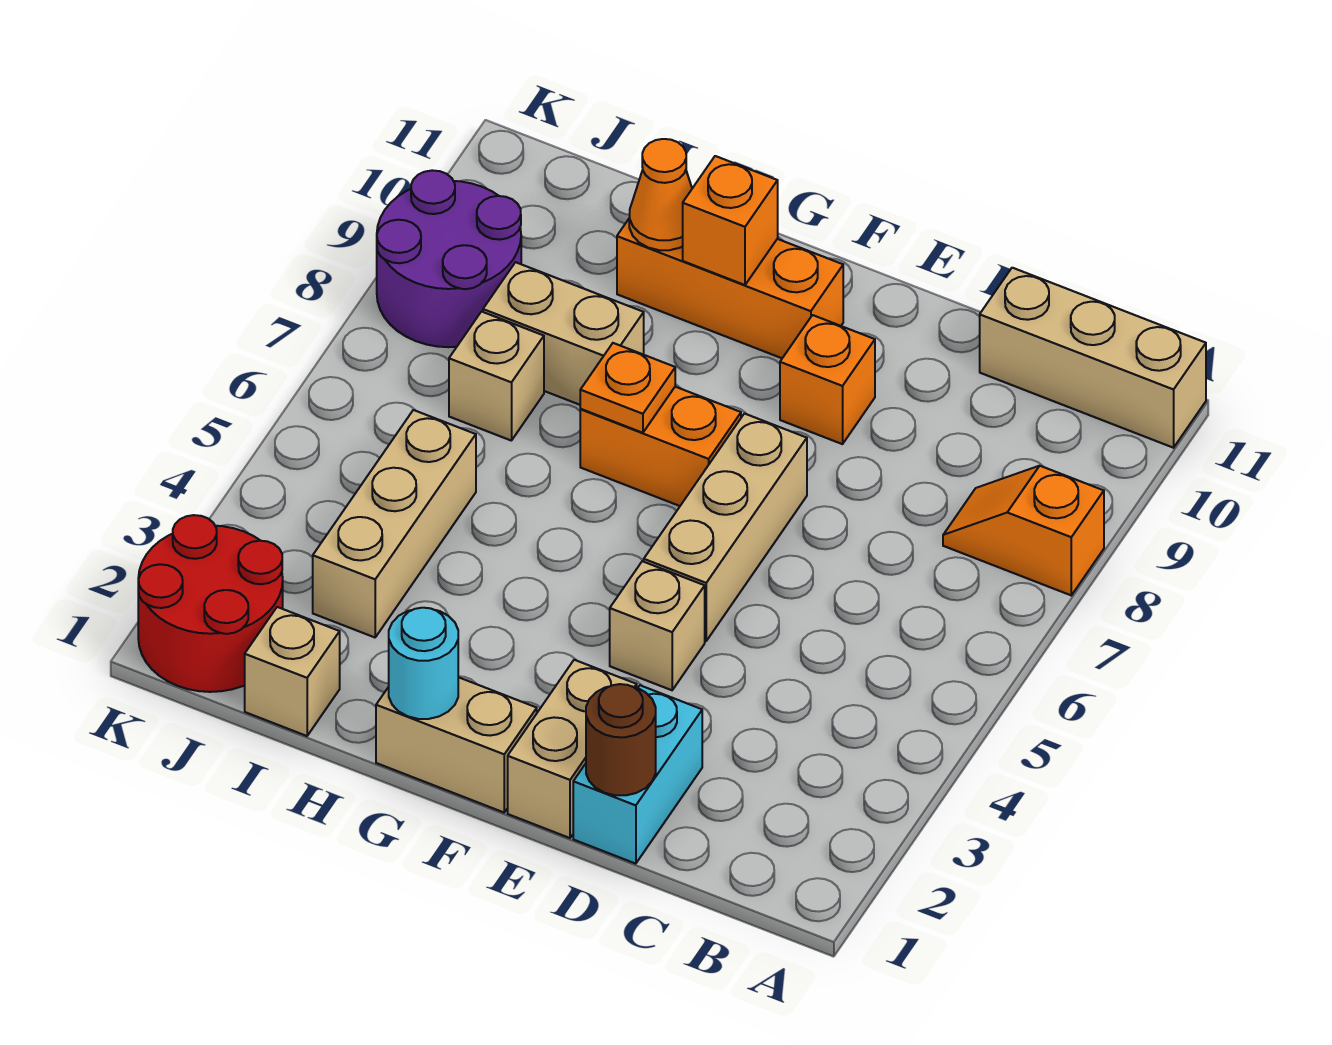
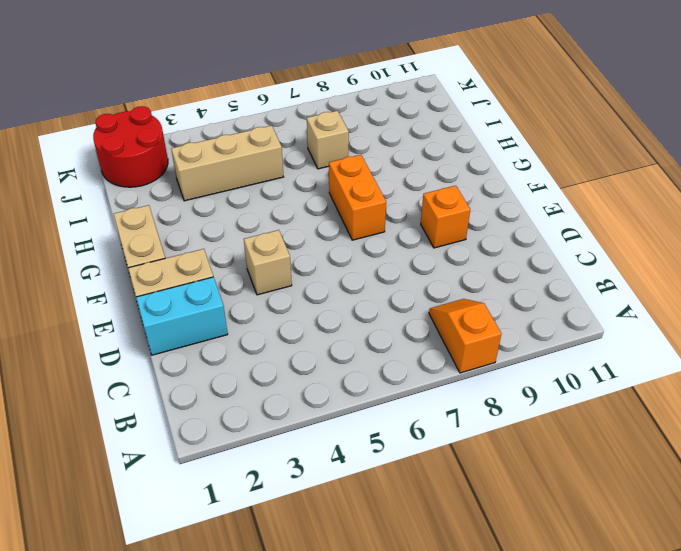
none -> tan 1x3 brick [980,268,1206,448]
none -> tan 1x3 brick [644,414,807,641]
none -> orange 1x3 brick [617,219,843,358]

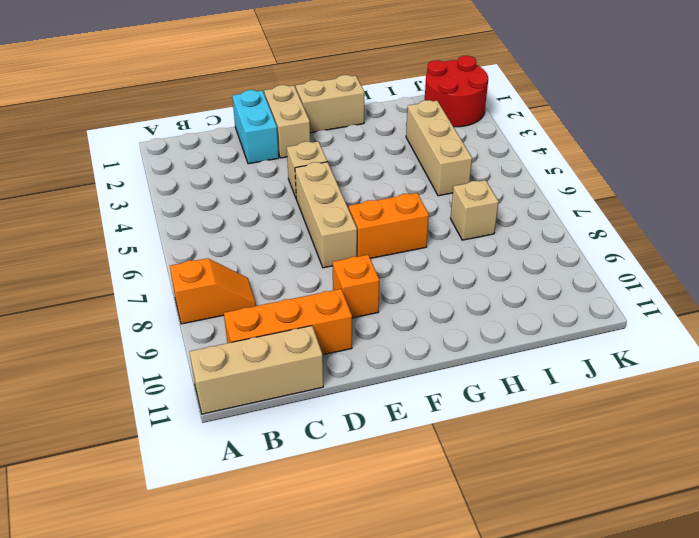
orange 1x3 brick [224,289,352,355] -> orange 1x3 brick moved to [617,219,843,358]
none -> tan 1x2 brick [483,262,644,405]
none -> tan 1x1 brick [245,607,340,736]
none -> purple 2x2 round brick [377,170,521,347]

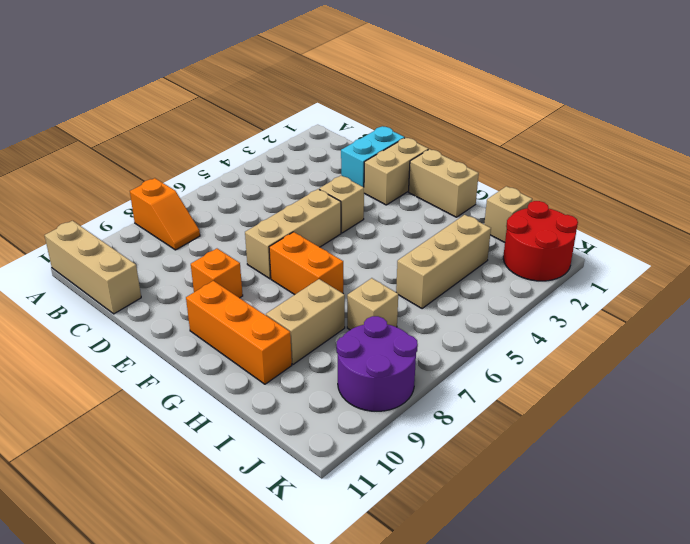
tan 1x2 brick [266,279,345,364] -> tan 1x2 brick turned to [483,262,644,405]
none -> brown 1x1 round brick [586,684,656,795]
none -> cyan 1x1 round brick [389,608,458,719]
none -> orange 1x1 plate [580,343,675,433]

